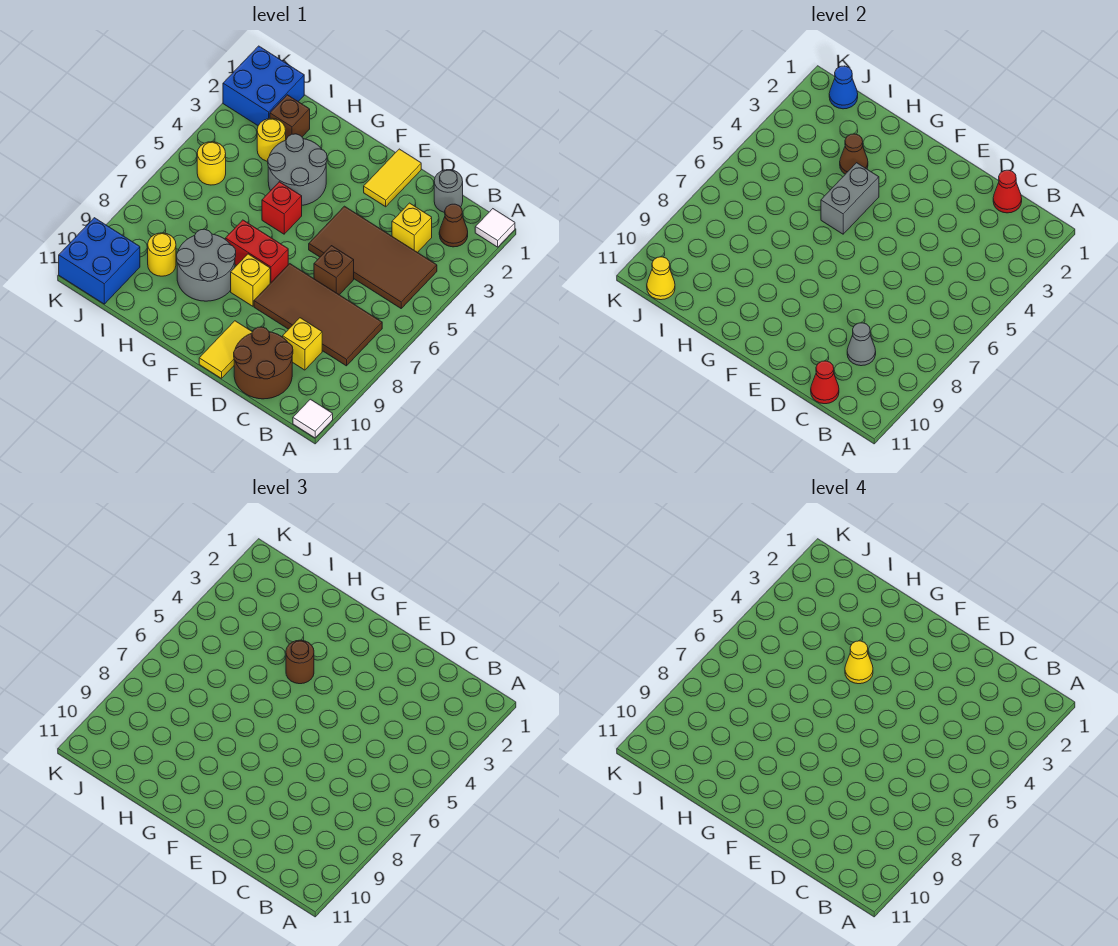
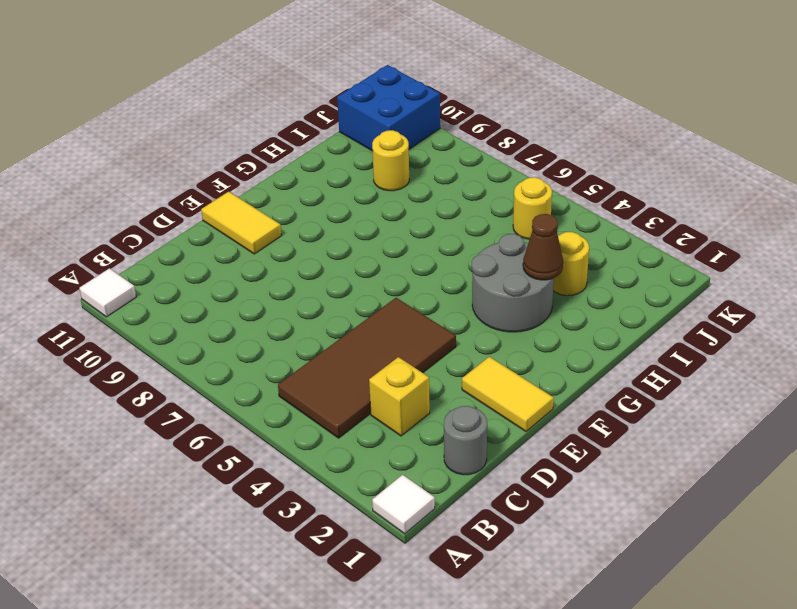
none -> brown 1x1 cone [439,204,468,247]
none -> brown 2x4 tile [254,264,382,366]
none -> yellow 1x1 brick [283,318,322,370]
none -> brown 2x2 round brick [234,327,293,399]

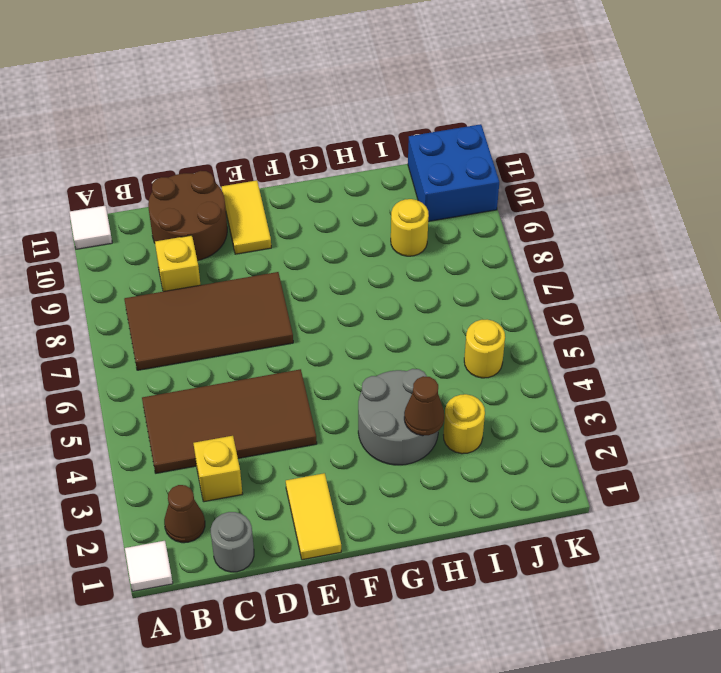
none -> brown 1x1 brick [314,246,354,295]
none -> red 1x2 brick [225,220,288,283]
none -> yellow 1x1 brick [231,254,270,306]
none -> red 1x1 brick [262,182,302,234]

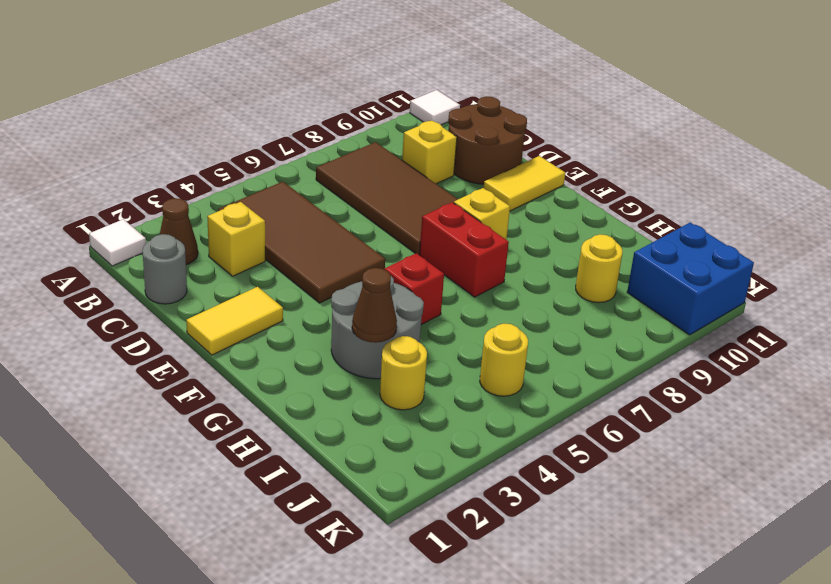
none -> brown 1x1 brick [314,246,354,295]
none -> grey 2x2 round brick [176,229,236,301]
none -> brown 1x1 brick [270,95,310,139]
none -> blue 2x2 brick [223,46,304,125]

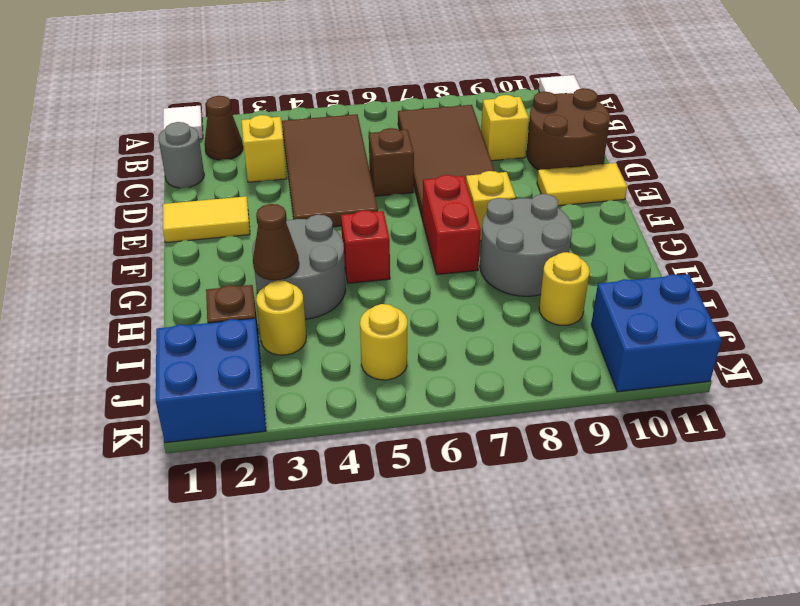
none -> red 1x1 cone [993,170,1022,213]
none -> grey 1x1 cone [847,323,876,366]
none -> red 1x1 cone [811,361,839,404]
none -> grey 1x2 brick [821,163,879,234]

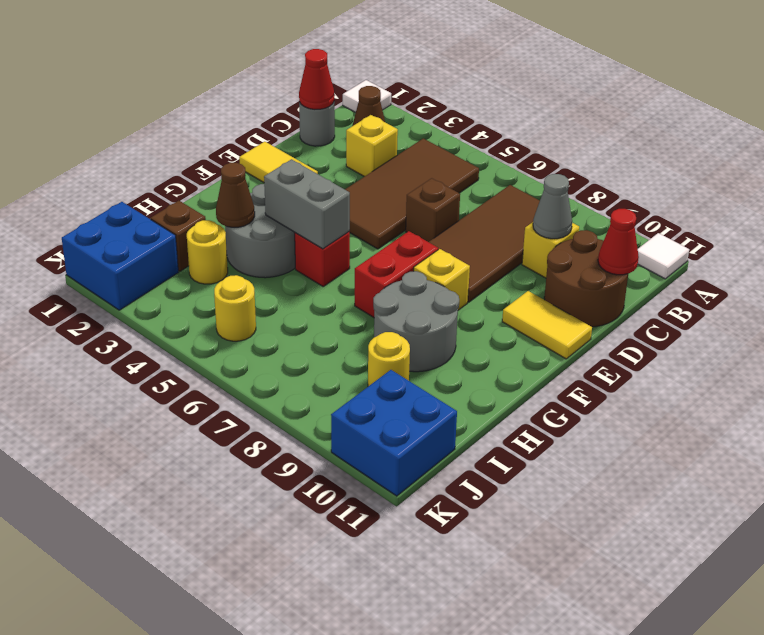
none -> blue 1x1 cone [829,66,858,109]
none -> yellow 1x1 cone [647,257,675,300]
none -> brown 1x1 round brick [286,640,314,684]
none -> yellow 1x1 cone [845,641,873,684]

